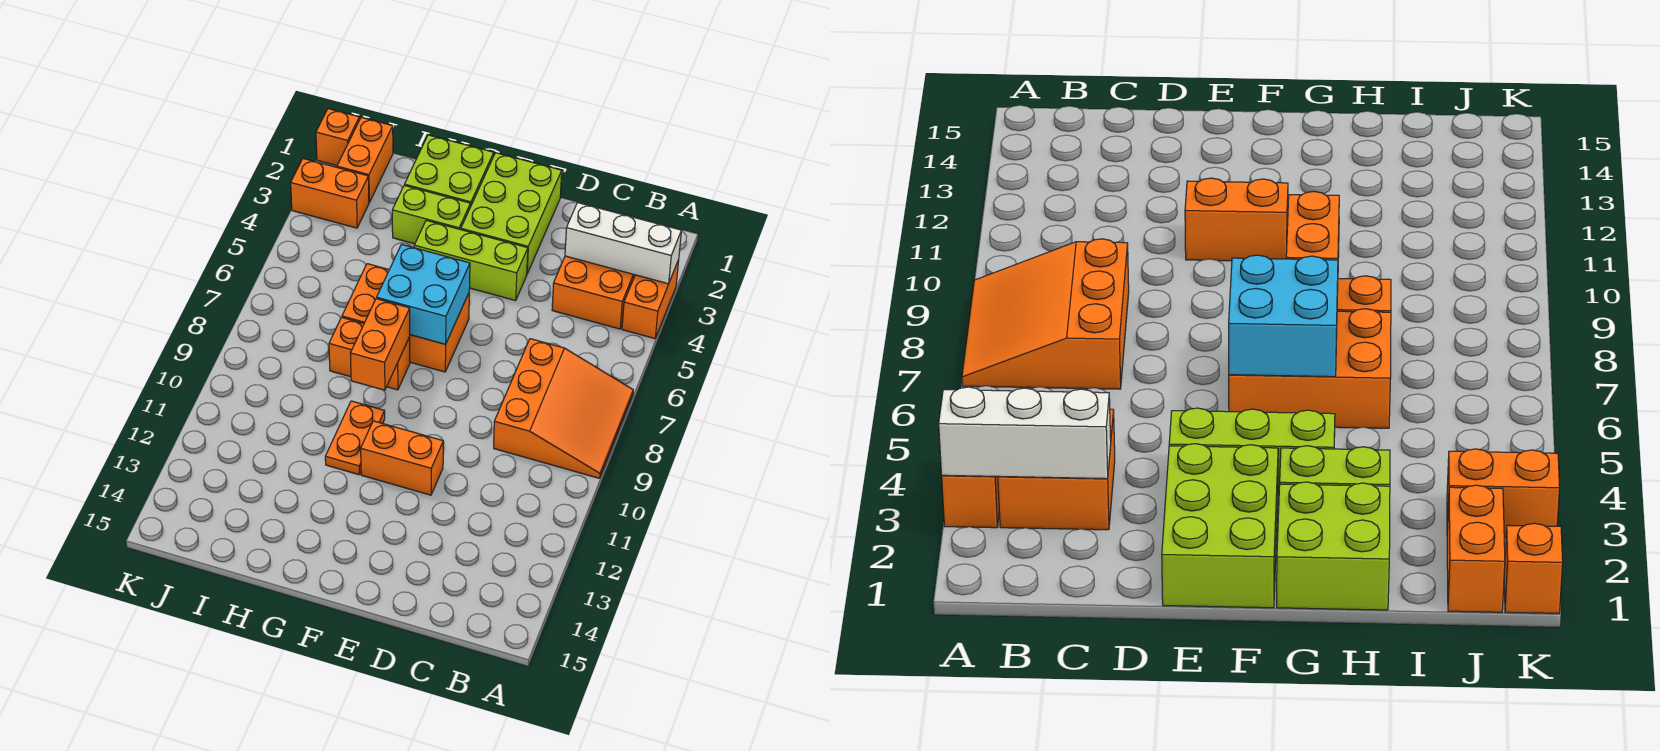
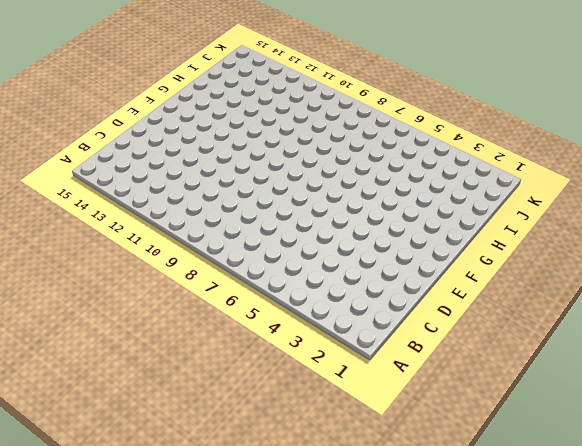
none -> orange 1x2 brick [622,260,679,339]
none -> orange 3x3 slope [494,339,633,478]
none -> orange 2x2 brick [552,256,635,329]

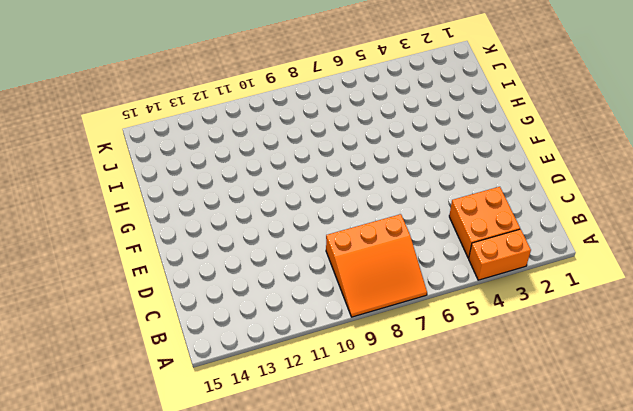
none -> lime 2x3 brick [461,153,562,273]
none -> lime 1x3 brick [414,220,528,301]
none -> orange 1x2 brick [361,421,443,495]

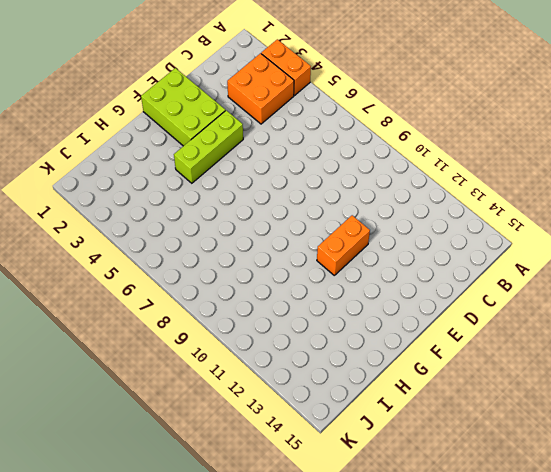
none -> orange 3x3 slope [494,339,633,478]
none -> orange 2x3 brick [342,264,469,372]
none -> lime 2x2 brick [405,135,494,207]

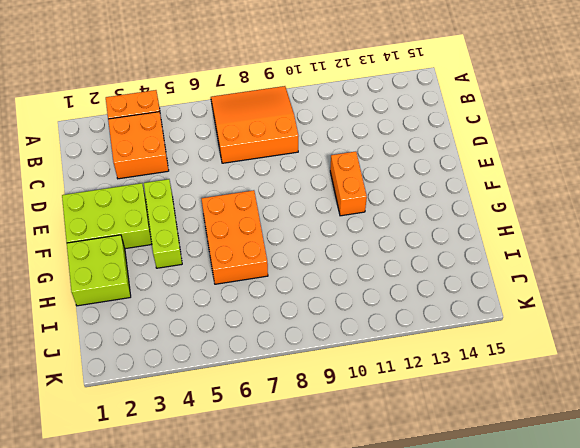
none -> lime 1x2 brick [392,185,470,244]
none -> orange 1x2 brick [329,317,410,390]
none -> orange 1x2 plate [325,401,385,474]

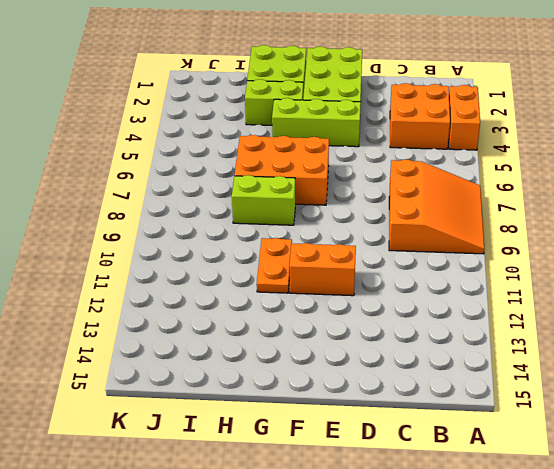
lime 1x2 brick [232,175,295,225] -> orange 1x2 brick [329,317,410,390]
none -> orange 1x2 brick [337,117,393,202]
none -> orange 1x2 brick [291,159,369,228]
none -> orange 1x1 brick [316,109,359,166]

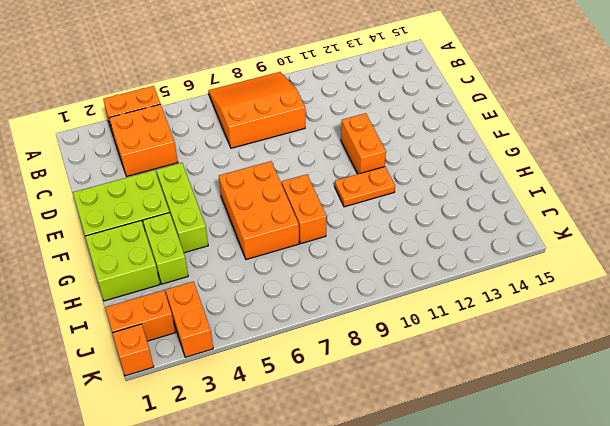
none -> white 1x3 brick [565,203,682,284]
none -> cyan 2x2 brick [377,244,470,344]
none -> orange 1x2 brick [350,299,410,390]

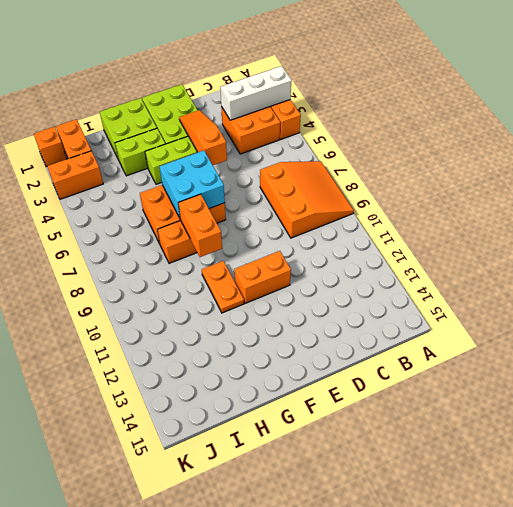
orange 1x3 slope [179,110,227,165] -> none

